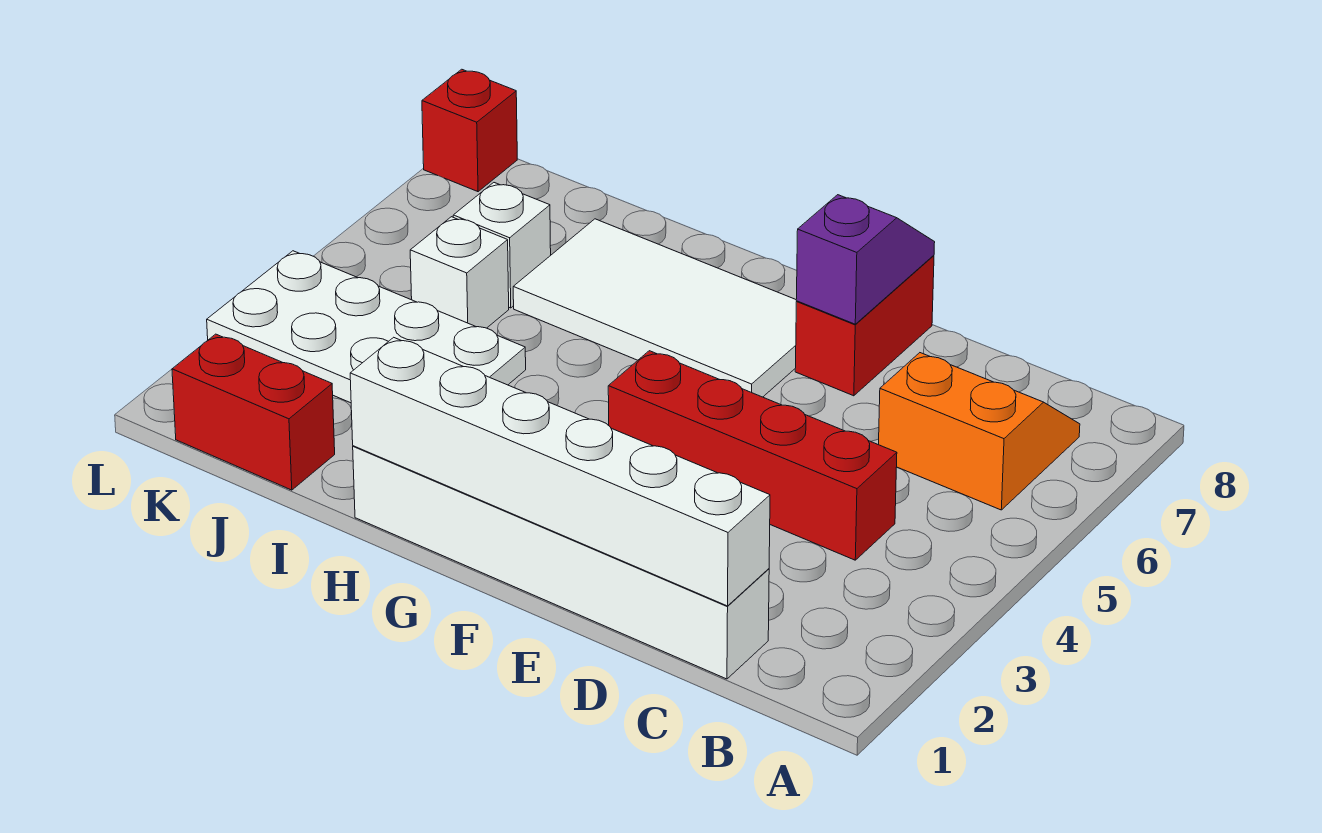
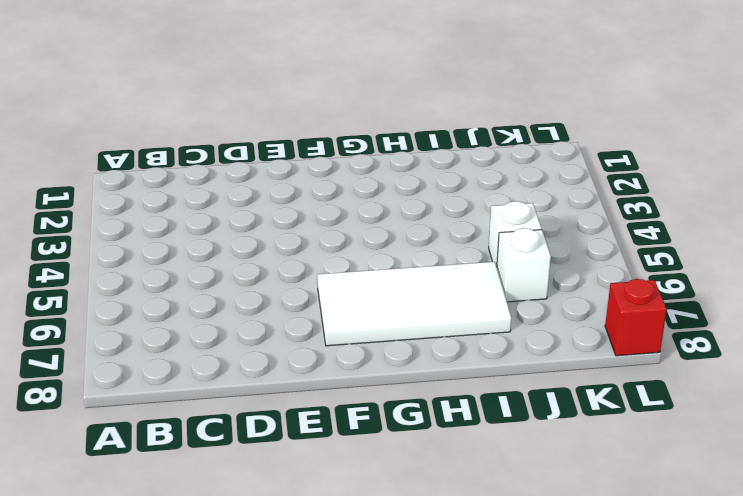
none -> orange 2x2 slope [879,353,1080,510]
none -> white 1x6 brick [353,446,769,679]
none -> red 1x4 brick [608,351,897,560]

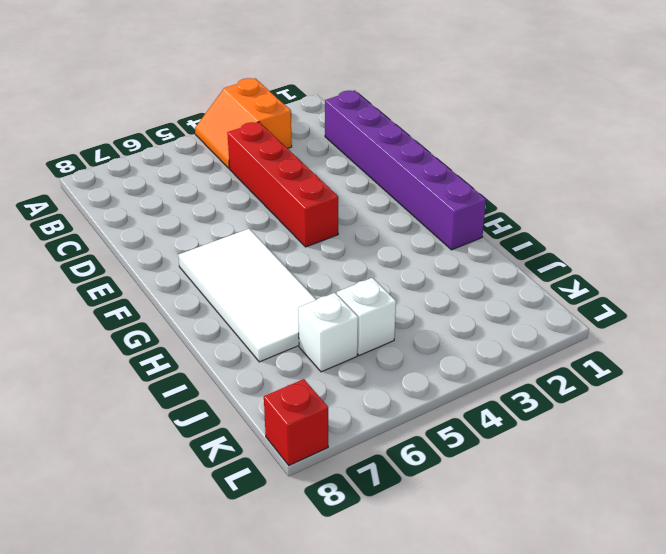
orange 2x2 slope [195,78,292,168] -> orange 2x2 slope moved to [879,353,1080,510]
purple 1x6 brick [325,90,486,250] -> white 1x6 brick [353,446,769,679]
none -> red 1x2 brick [795,255,934,396]
none -> white 2x4 plate [207,251,526,403]
none -> red 1x2 brick [172,334,335,490]

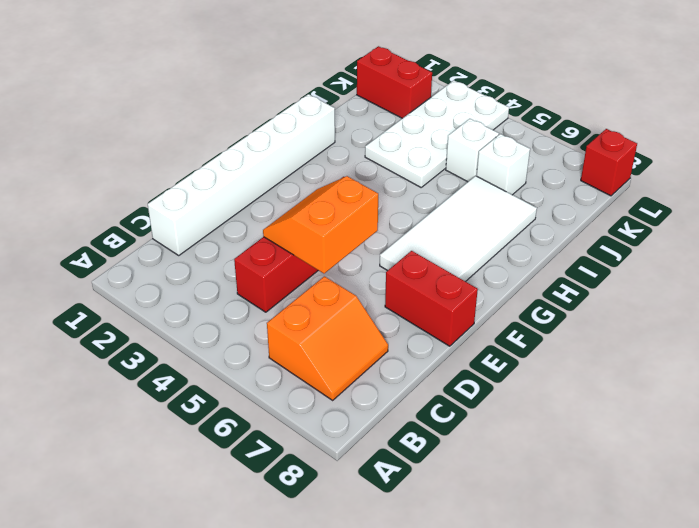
orange 2x2 slope [263,176,378,273] -> none
red 1x2 brick [357,46,432,118] -> red 1x2 brick turned to [172,334,335,490]
none -> white 1x6 brick [350,337,770,606]
none -> purple 1x2 slope [796,195,935,324]

